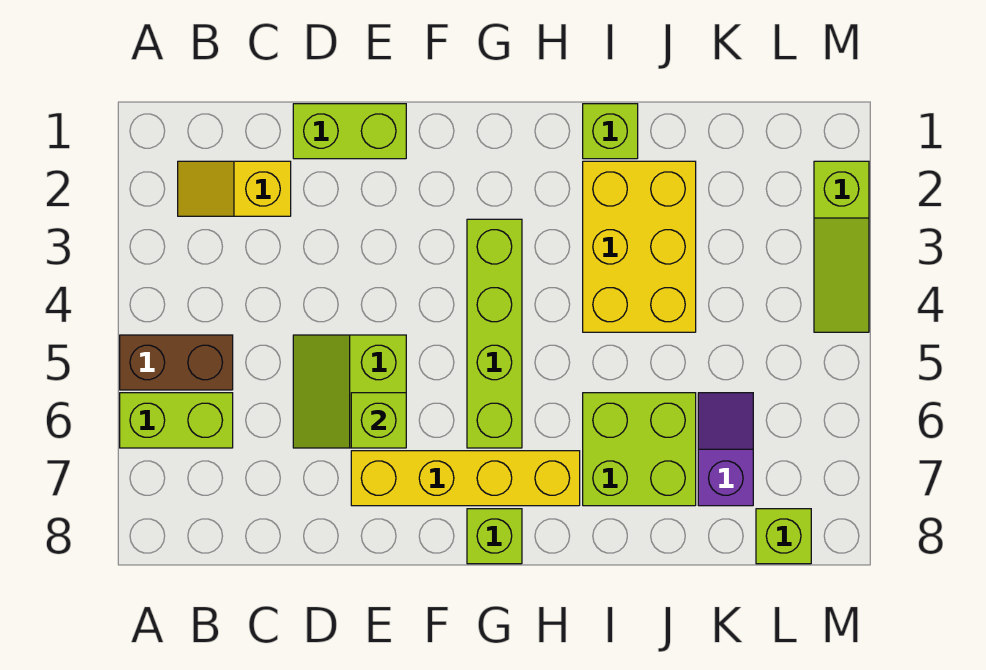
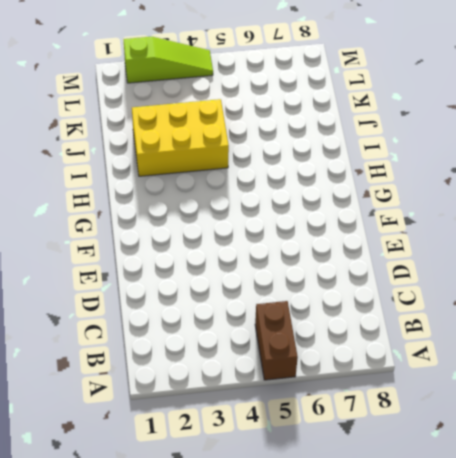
none -> lime 1x2 brick [120,393,233,448]
none -> yellow 1x2 slope [178,161,291,216]
none -> lime 1x2 brick [293,104,406,159]

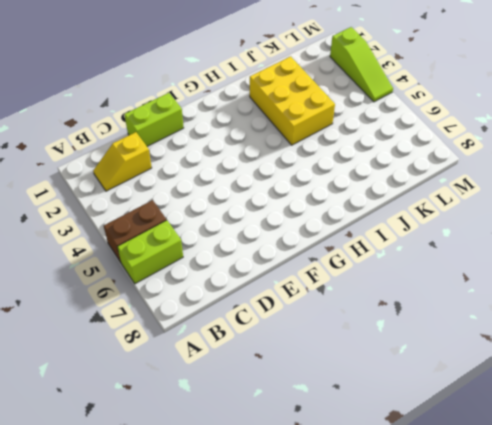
none -> lime 2x2 slope [293,335,406,448]
none -> yellow 1x4 brick [351,451,580,506]
none -> lime 1x4 brick [467,219,522,448]

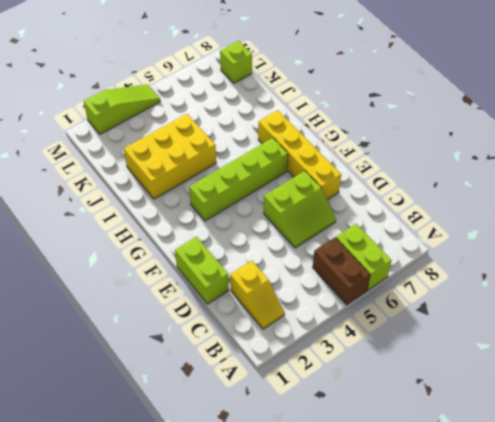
none -> lime 1x1 brick [467,509,522,564]
none -> lime 1x1 brick [583,104,638,159]
none -> lime 2x2 brick [583,393,696,506]

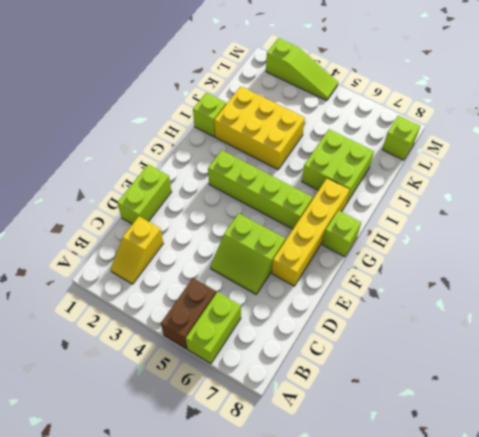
none -> purple 1x2 slope [698,393,753,506]
none -> lime 1x1 brick [351,393,406,448]

